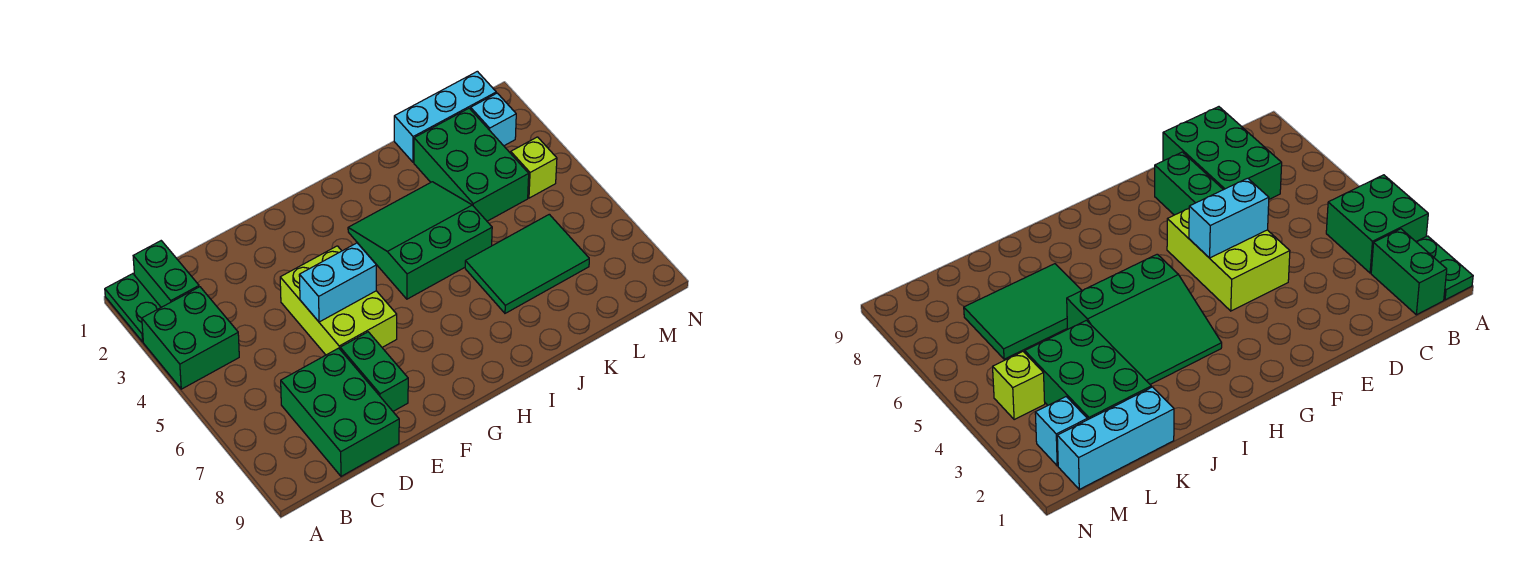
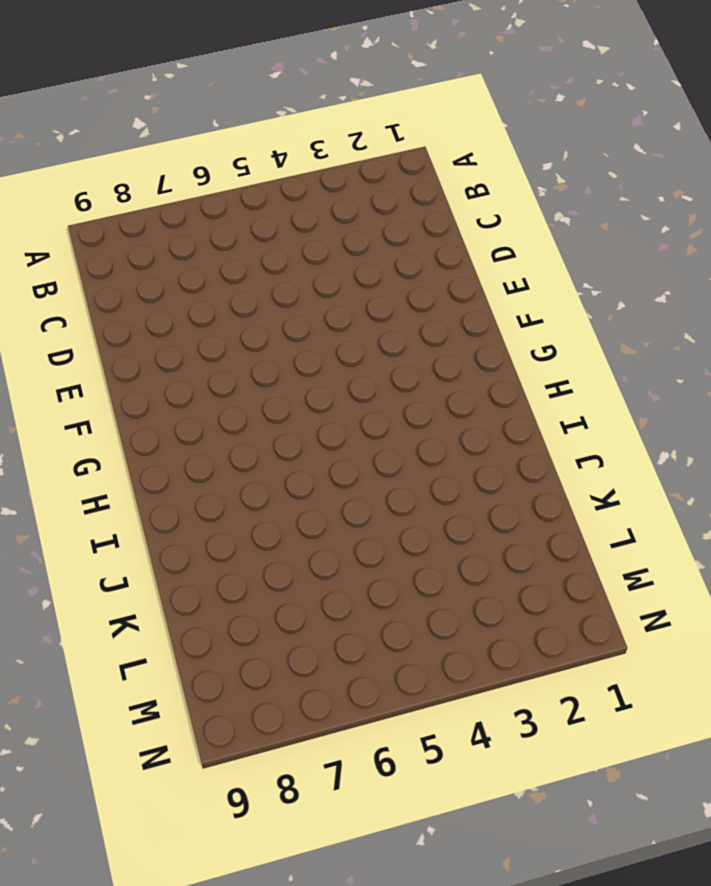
none -> green 1x2 plate [105,274,161,342]
none -> green 2x2 brick [142,287,239,389]
none -> green 1x2 brick [133,241,199,307]

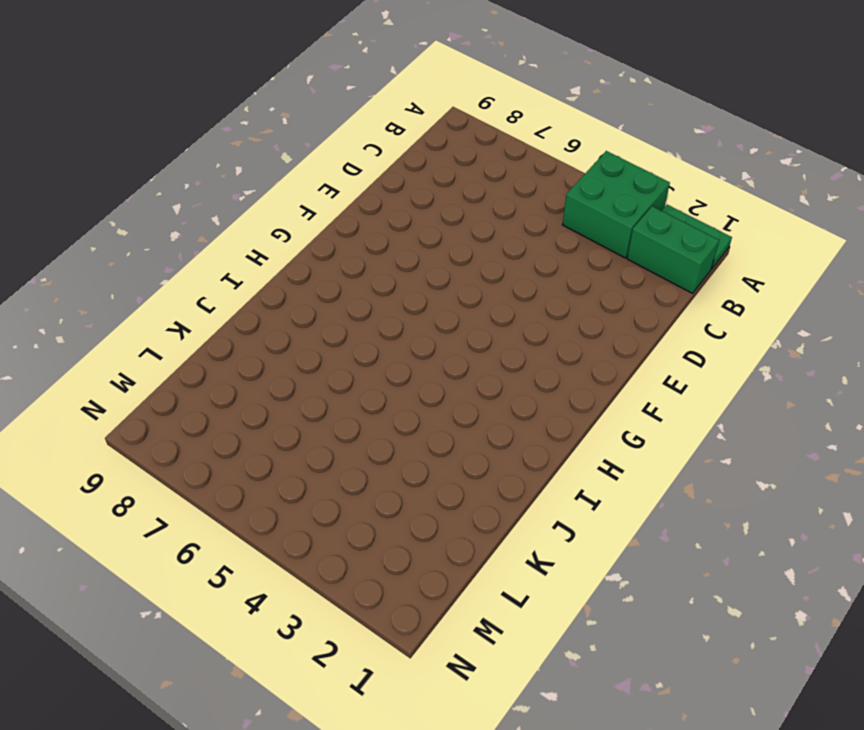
none -> green 2x3 brick [281,348,399,476]
none -> lime 2x3 brick [280,246,397,355]
none -> green 1x2 brick [340,332,408,411]

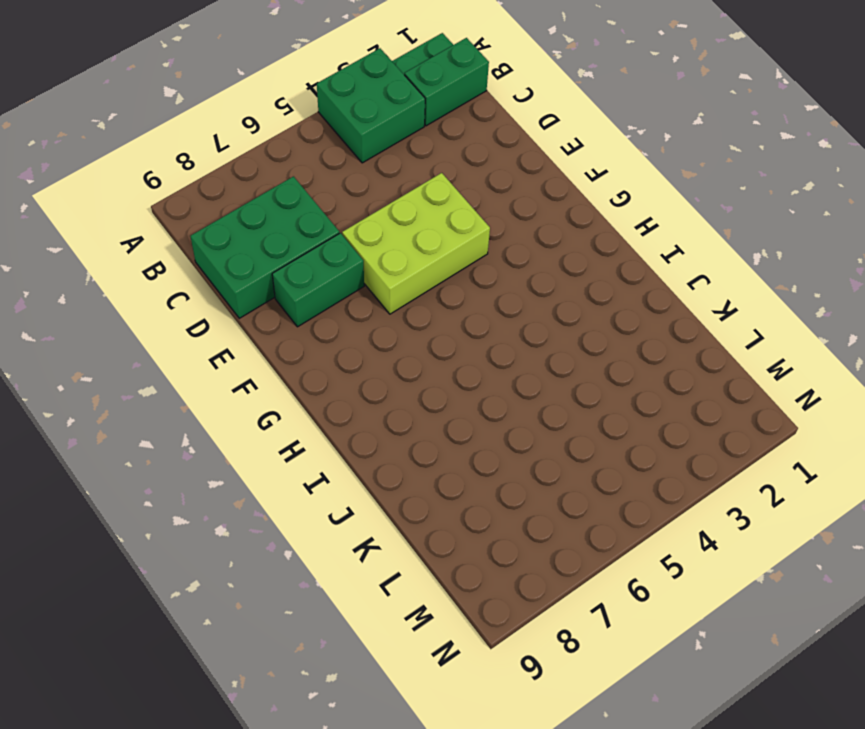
none -> green 3x3 slope [348,182,492,299]
none -> green 2x3 tile [465,214,589,313]
none -> cyan 1x3 brick [394,71,496,162]

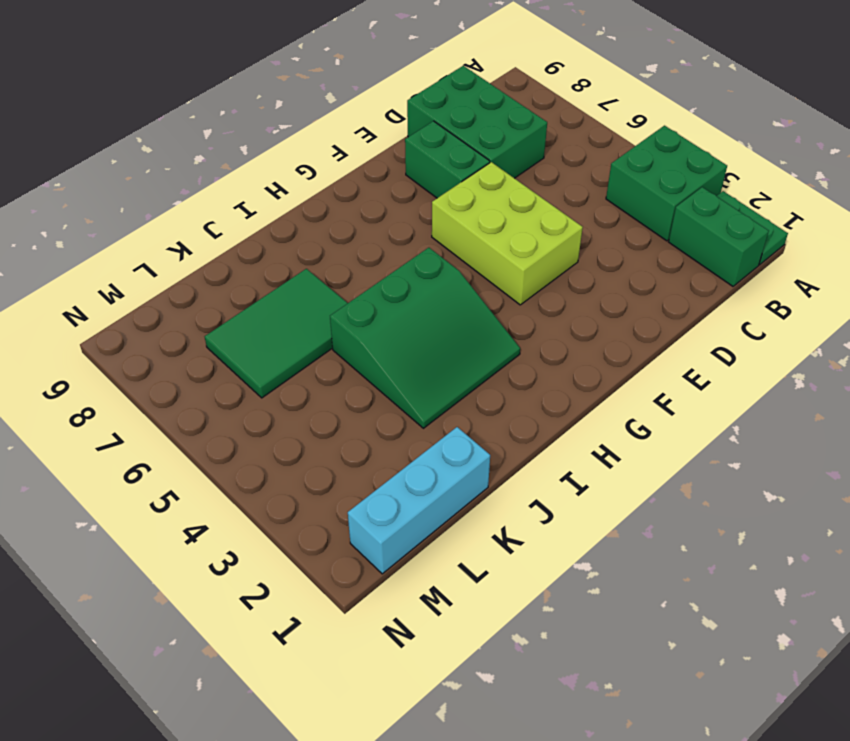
none -> green 2x3 brick [414,108,529,221]
none -> cyan 1x1 brick [471,93,516,146]
none -> lime 1x1 brick [511,137,557,198]

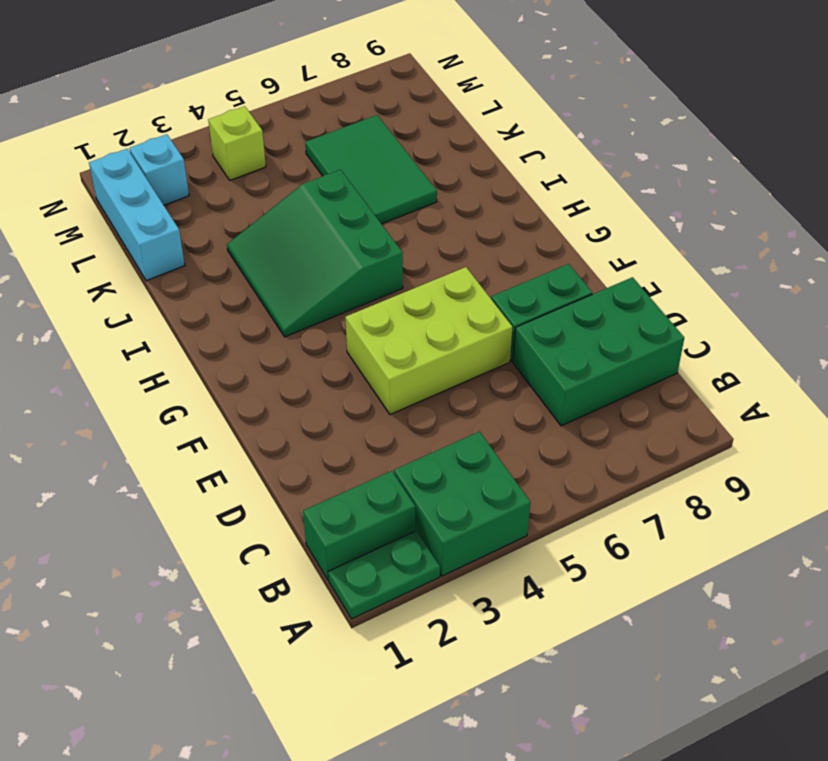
none -> green 2x3 brick [414,108,529,221]
none -> cyan 1x2 brick [299,243,376,322]

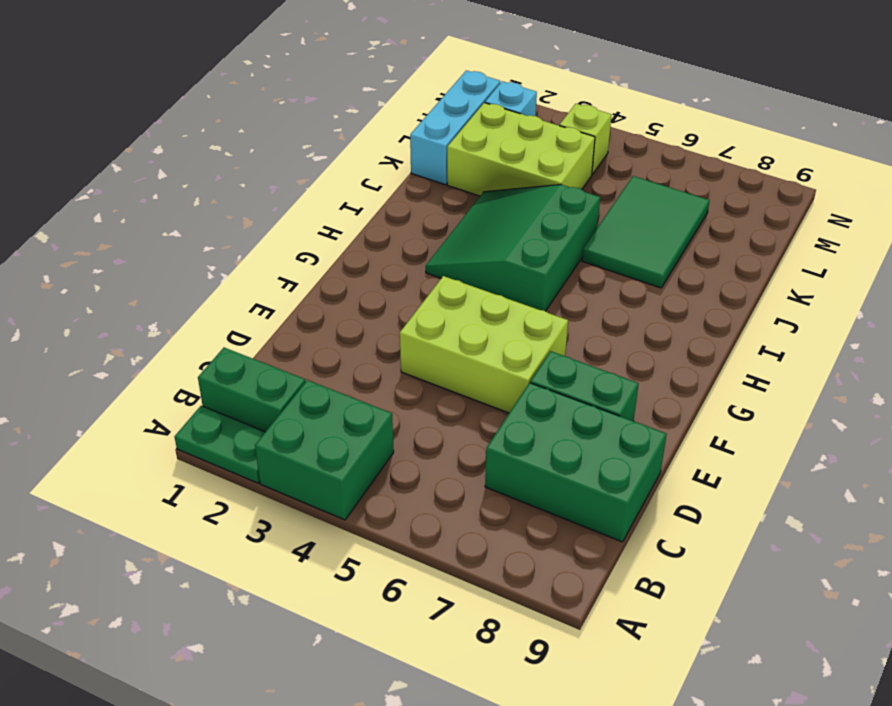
lime 2x3 brick [447,103,595,196] -> green 2x3 brick [414,108,529,221]
none -> cyan 1x2 brick [299,243,376,322]

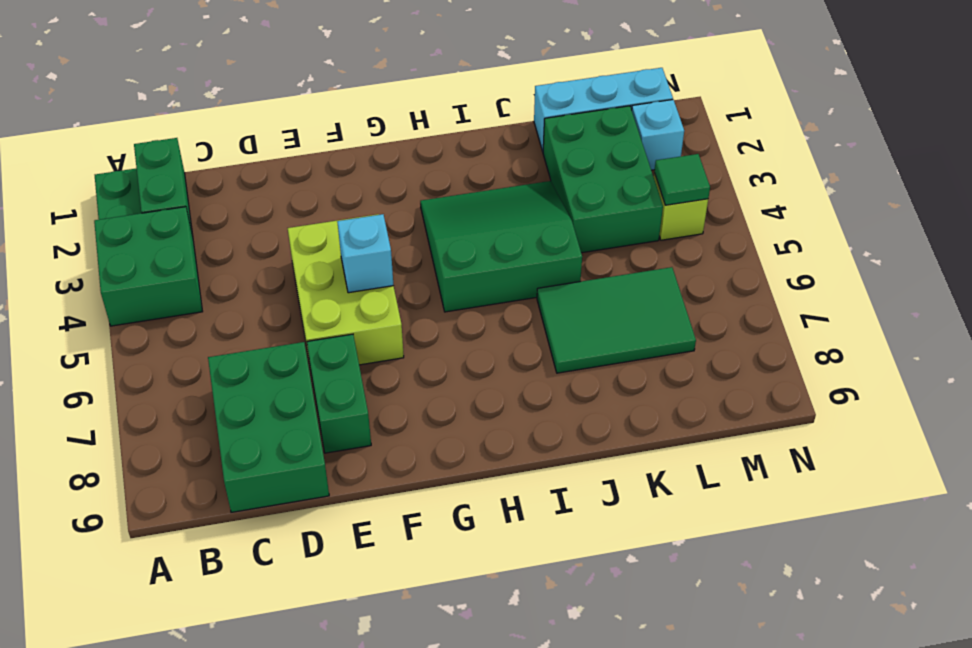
cyan 1x1 brick [337,214,394,293] -> cyan 1x2 brick [299,243,376,322]
green 1x1 tile [654,154,710,205] -> none

